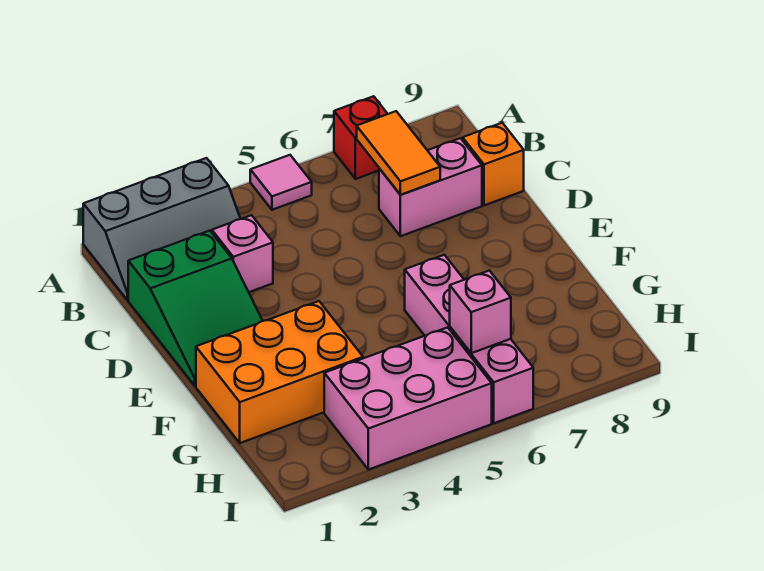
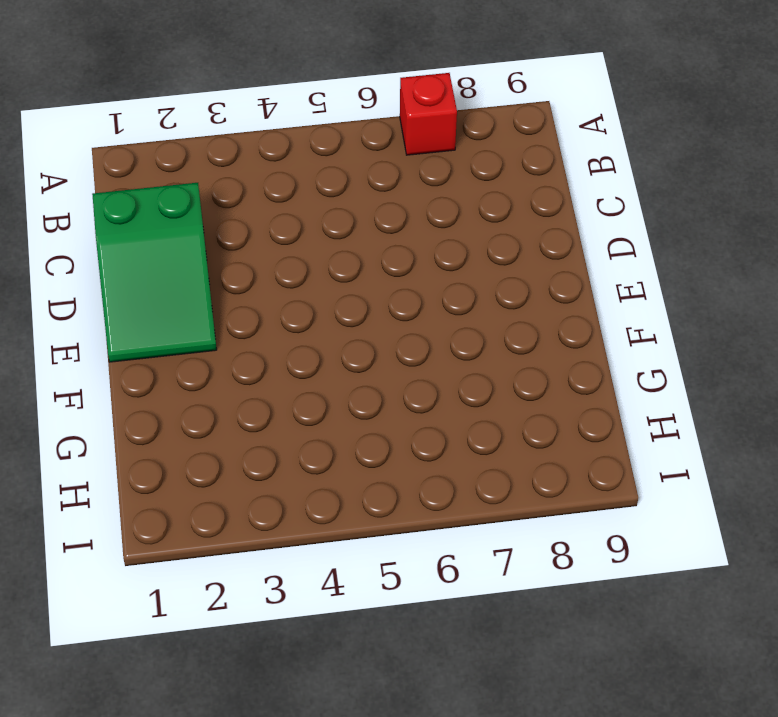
none -> grey 2x3 slope [83,158,240,300]
none -> pink 1x1 tile [250,155,312,210]
none -> pink 1x1 brick [212,215,273,292]

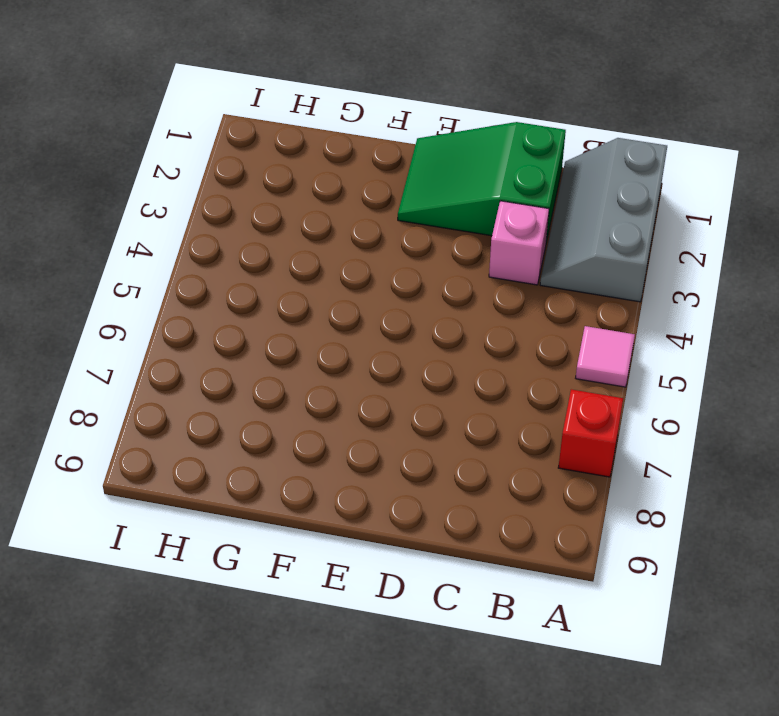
none -> pink 1x2 brick [379,138,482,236]
none -> orange 1x1 brick [463,123,524,205]
none -> orange 2x3 brick [196,301,363,443]

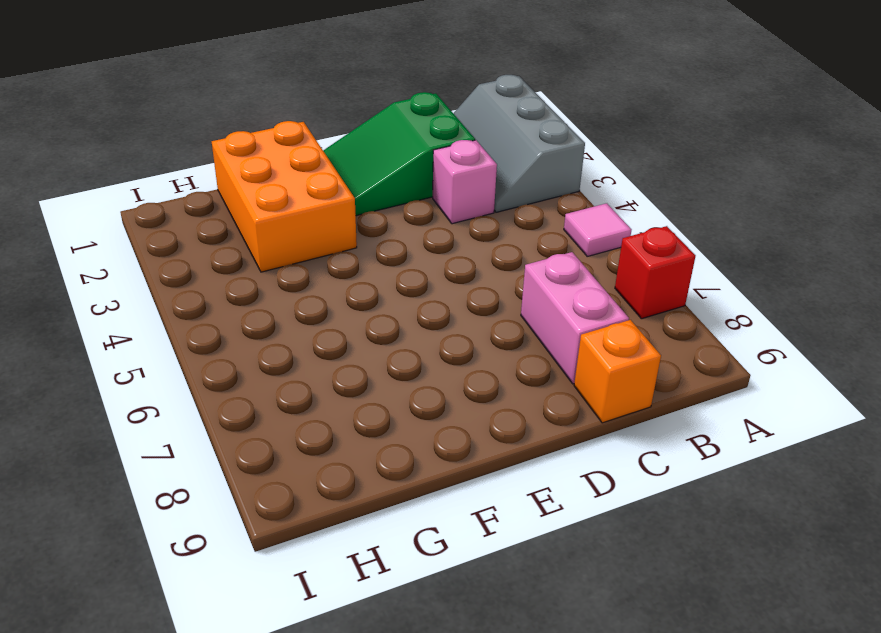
none -> pink 1x4 brick [405,255,533,423]
none -> pink 2x3 brick [324,327,492,470]
none -> orange 1x2 tile [357,111,440,195]

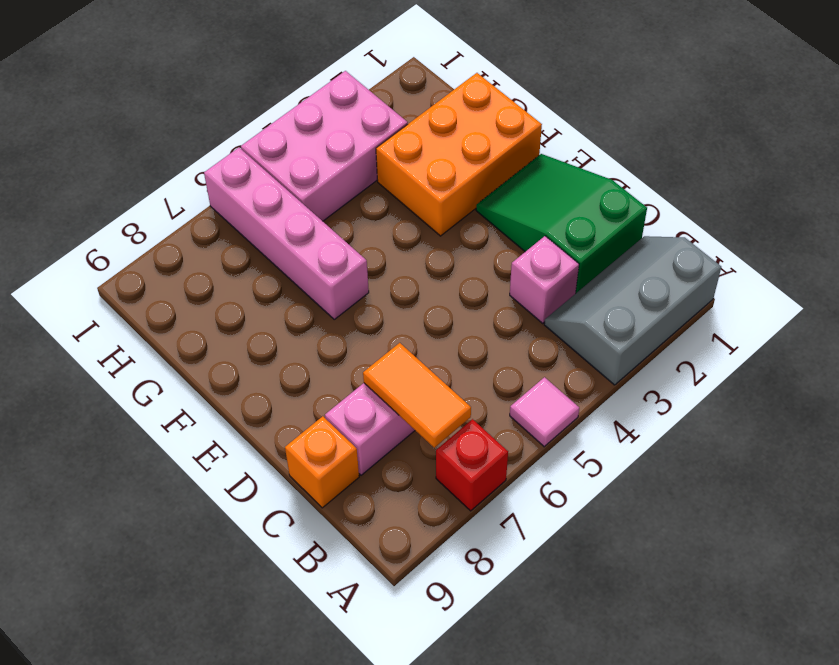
none -> pink 1x1 brick [450,271,511,353]

